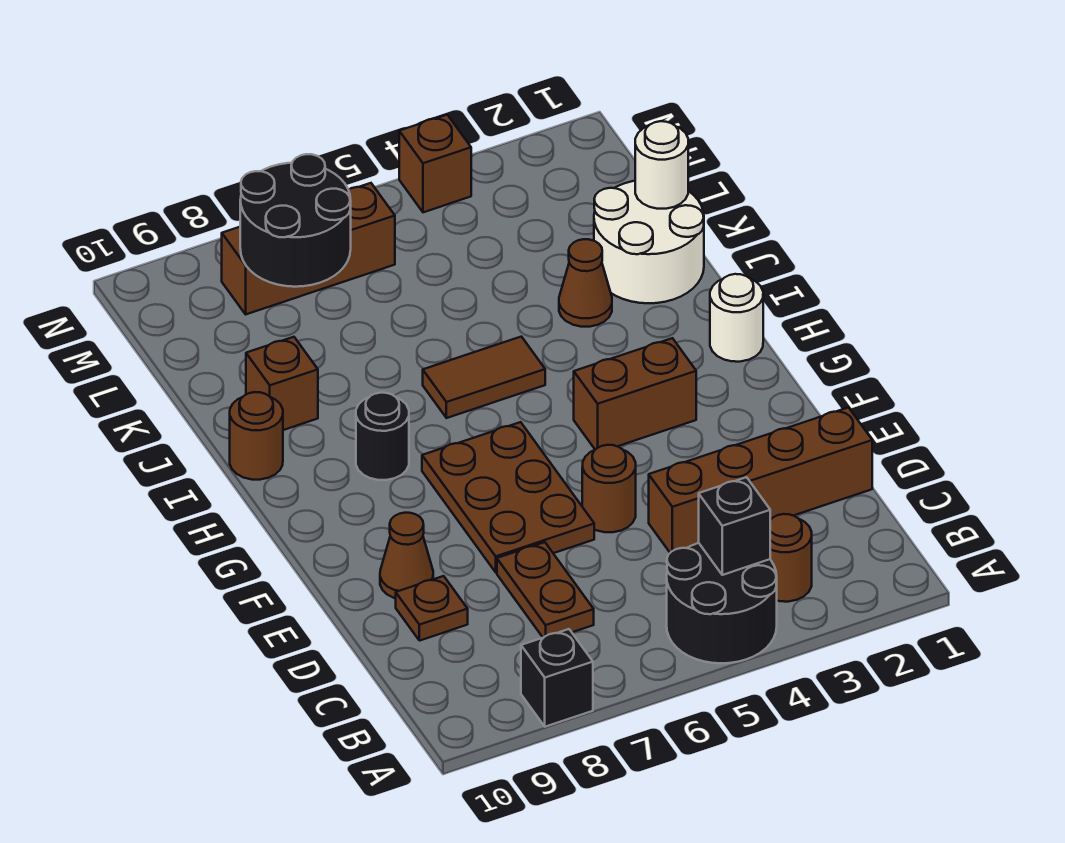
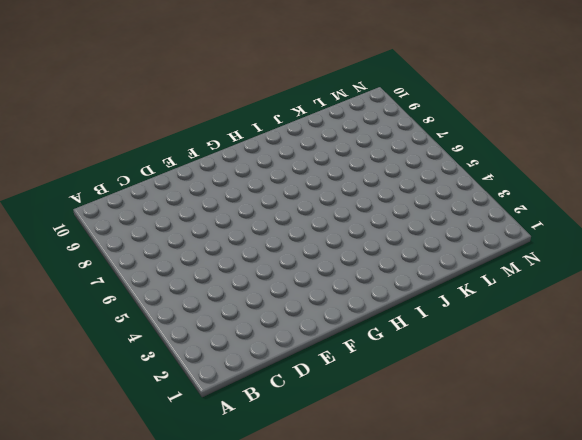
none -> black 2x2 round brick [667,543,777,663]
none -> black 1x1 brick [521,629,593,727]
none -> brown 1x1 round brick [770,514,812,602]

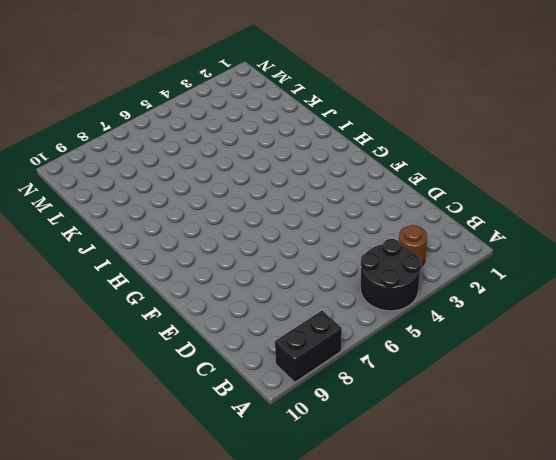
black 1x2 brick [275,311,342,382] -> black 1x1 brick [521,629,593,727]
none -> brown 1x2 plate [497,542,594,638]
none -> brown 1x4 brick [649,407,872,553]
none -> brown 1x1 plate [396,576,468,641]

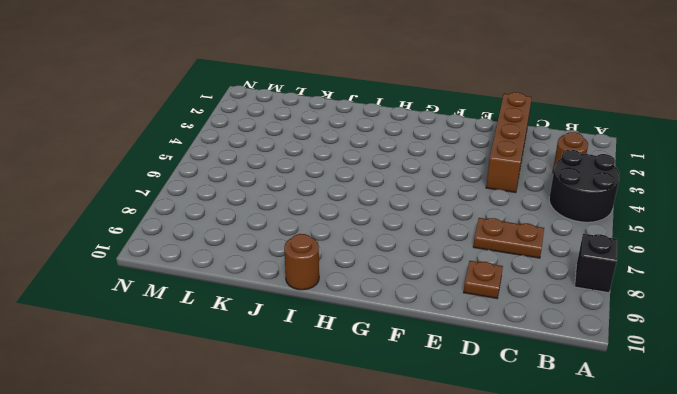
none -> brown 1x1 round brick [582,445,636,532]
none -> brown 2x3 plate [422,422,594,572]
none -> brown 1x1 cone [380,513,433,598]

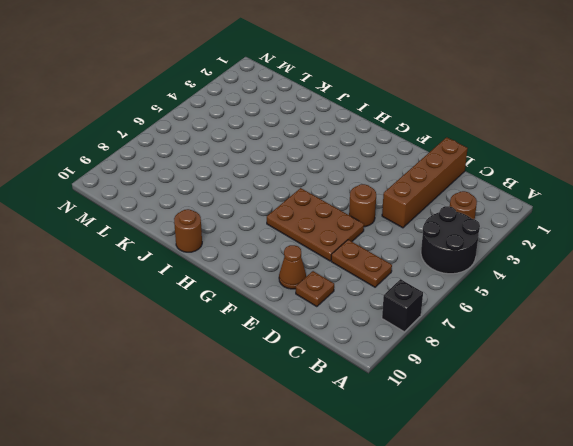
none -> brown 1x2 brick [574,338,696,450]
none -> white 1x1 round brick [710,274,763,362]
none -> black 1x1 round brick [356,393,409,480]

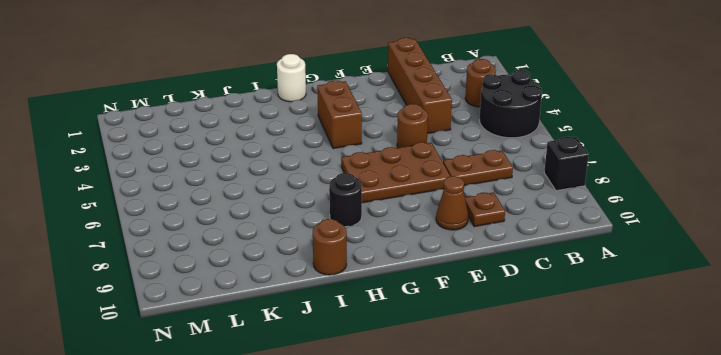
none -> brown 1x2 tile [423,337,545,418]
none -> white 2x2 round brick [594,181,704,303]
none -> brown 1x1 cone [559,239,612,327]

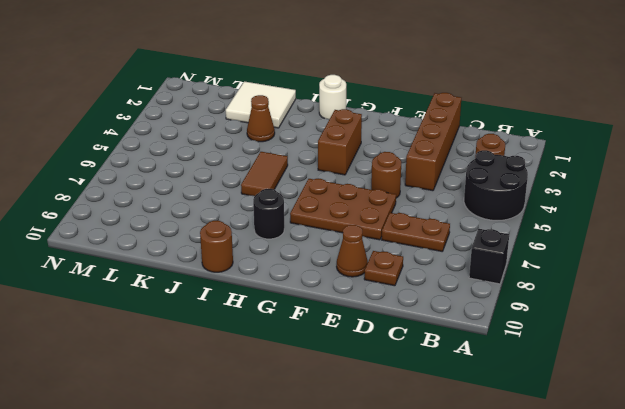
white 2x2 tile [226,81,296,128] -> white 2x2 round brick [594,181,704,303]
none -> brown 1x1 brick [246,337,318,430]
none -> brown 1x3 brick [222,183,395,314]
none -> brown 1x1 brick [399,115,471,212]

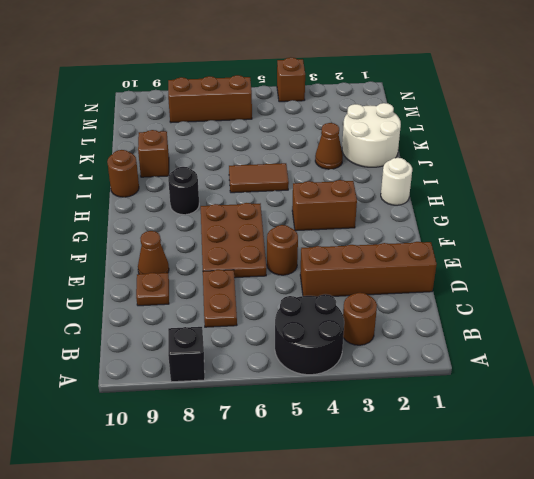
none -> black 1x1 brick [699,477,770,575]
none -> white 1x1 round brick [635,121,688,209]
none -> black 2x2 round brick [240,154,351,287]

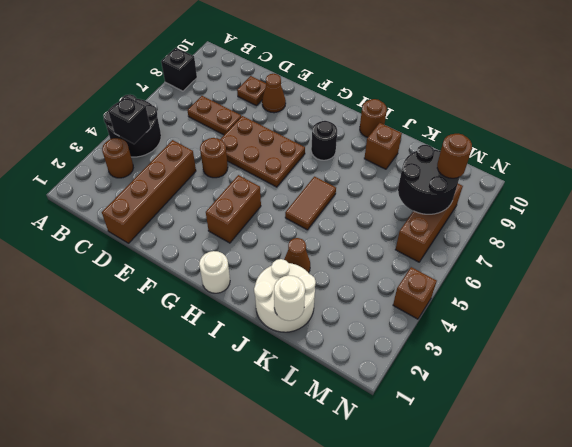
brown 1x1 round brick [437,134,472,178] -> none

